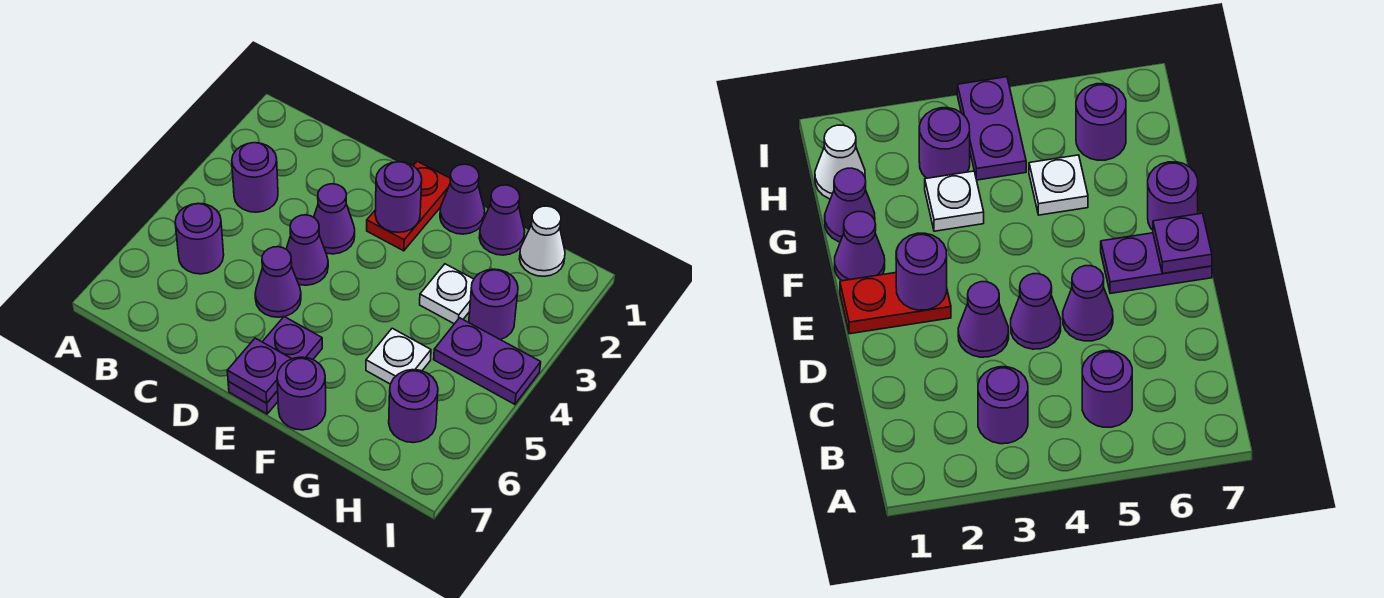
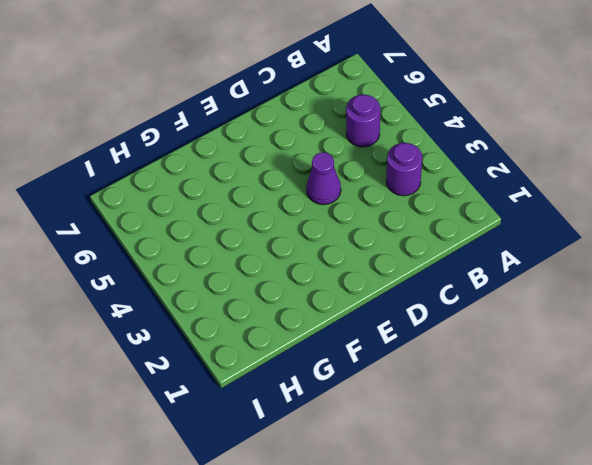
none -> purple 1x1 cone [314,184,355,254]
none -> purple 1x1 cone [255,247,301,317]
none -> red 1x2 plate [367,161,451,251]

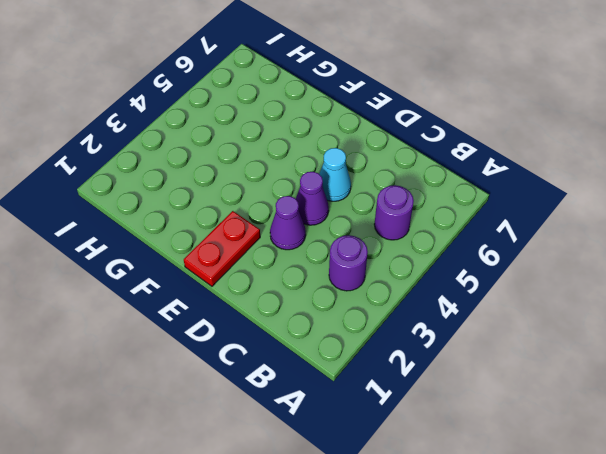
cyan 1x1 cone [319,148,351,201] -> purple 1x1 cone [255,247,301,317]
none -> purple 1x2 plate [228,317,322,414]
none -> purple 1x1 cone [440,164,485,234]
none -> purple 1x1 round brick [277,357,326,430]

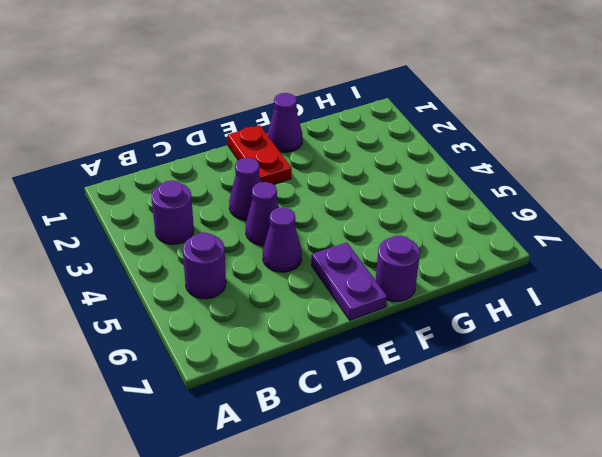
none -> purple 1x1 cone [479,185,525,255]
none -> white 1x1 plate [420,264,474,324]
none -> white 1x1 plate [366,328,431,384]

